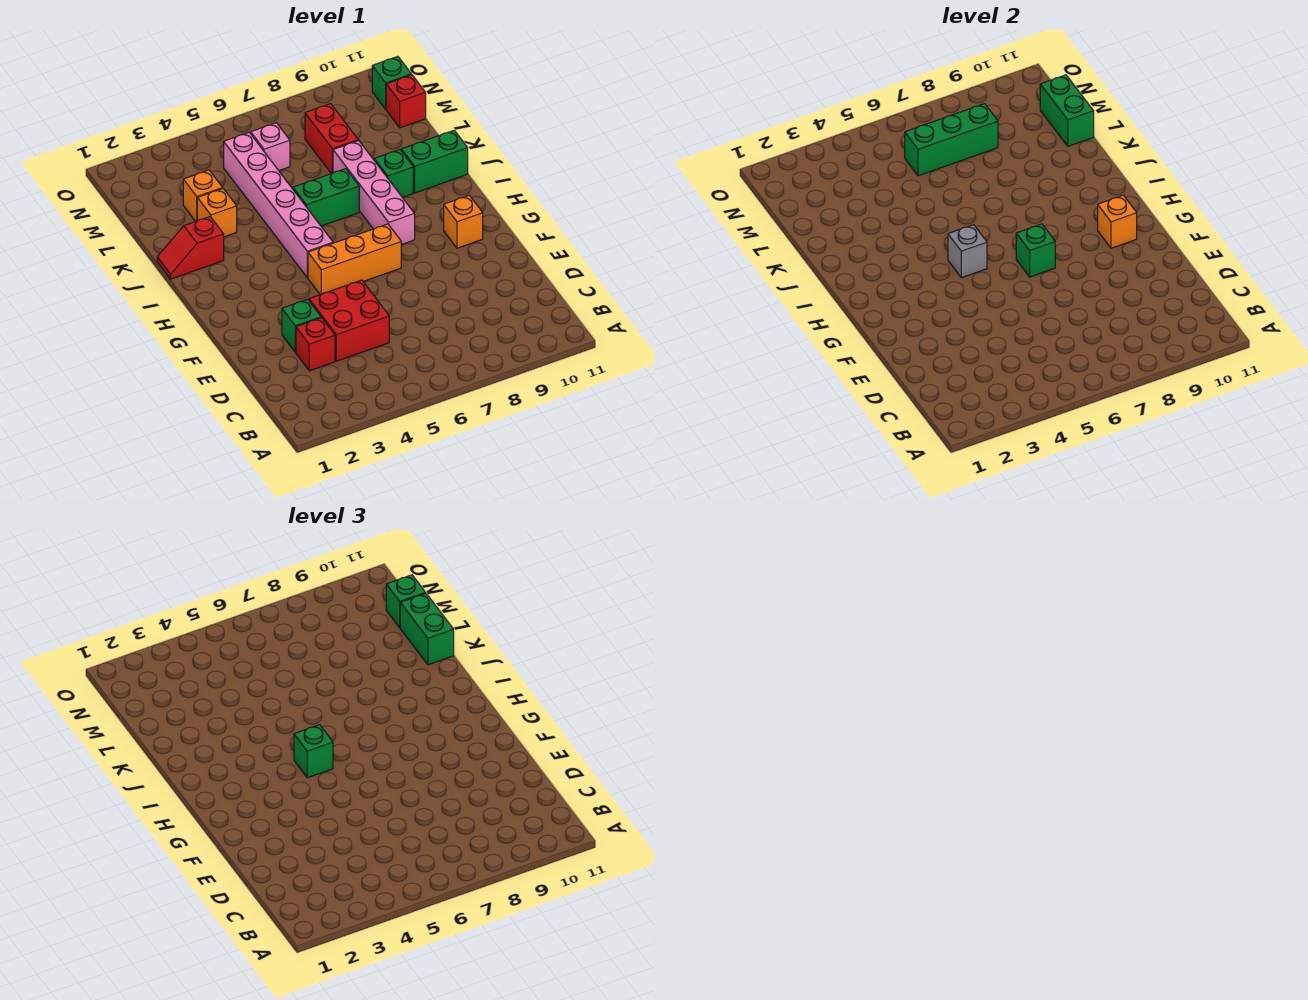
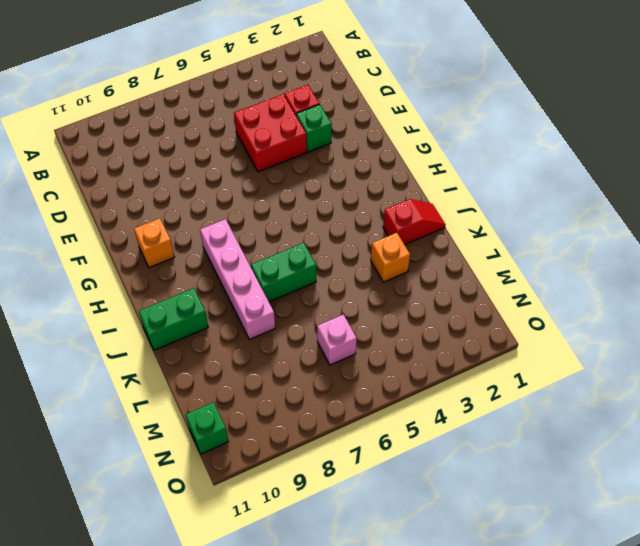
none -> orange 1x3 brick [308,224,401,295]
none -> pink 1x6 brick [224,133,333,278]
none -> green 1x1 brick [374,150,413,197]

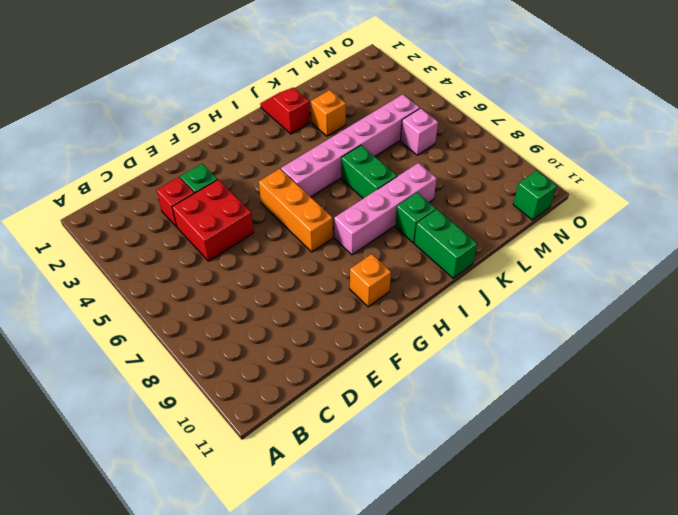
none -> orange 1x1 brick [183,170,223,221]
none -> red 1x2 brick [305,104,358,174]
none -> red 1x1 brick [386,75,426,128]

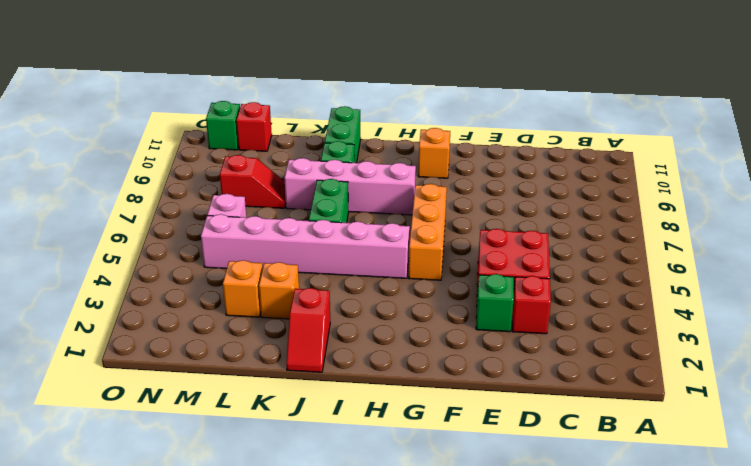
red 1x2 slope [220,155,286,208] -> red 1x2 brick [305,104,358,174]
none -> green 1x1 brick [1016,224,1055,277]
none -> orange 1x1 brick [1098,195,1137,248]
none -> grey 1x1 brick [948,225,987,278]

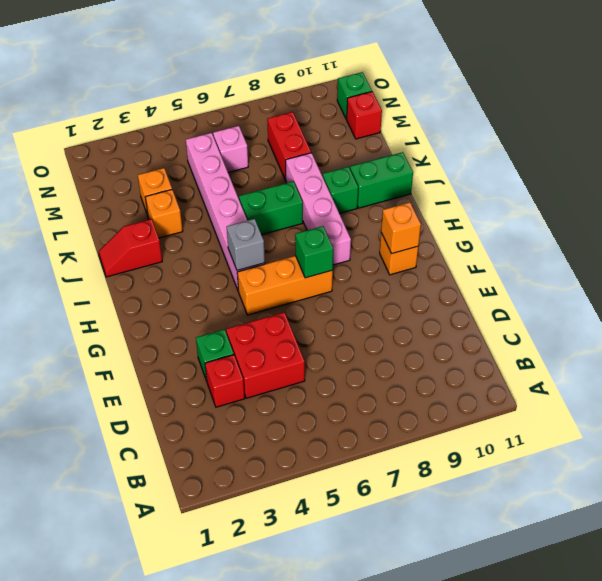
none -> green 1x2 brick [1040,75,1094,146]
none -> green 1x3 brick [905,104,998,176]
none -> green 1x1 brick [294,725,333,778]

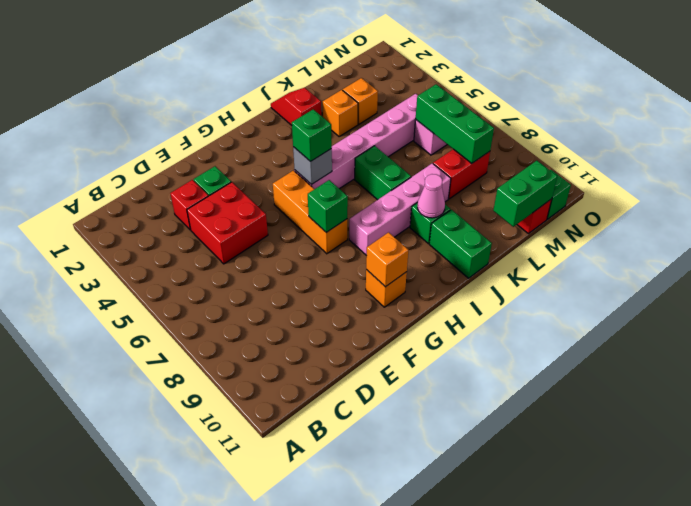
pink 1x1 cone [418,174,445,218] -> none
none -> green 1x2 brick [400,593,454,665]
none -> green 1x1 brick [386,575,426,628]

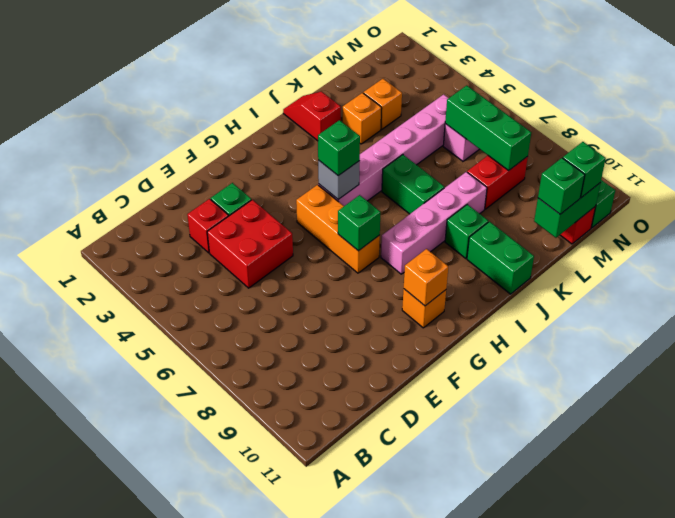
green 1x1 brick [538,158,585,214] -> green 1x2 brick [400,593,454,665]

